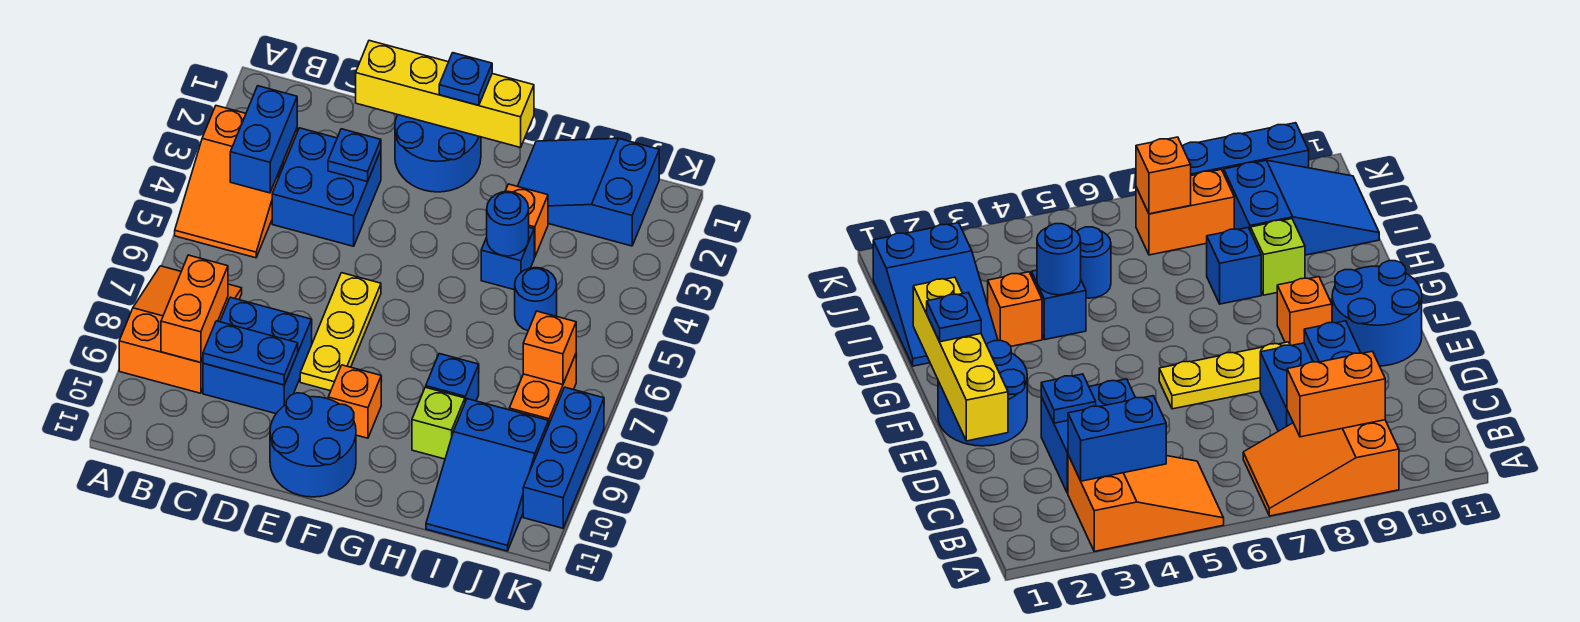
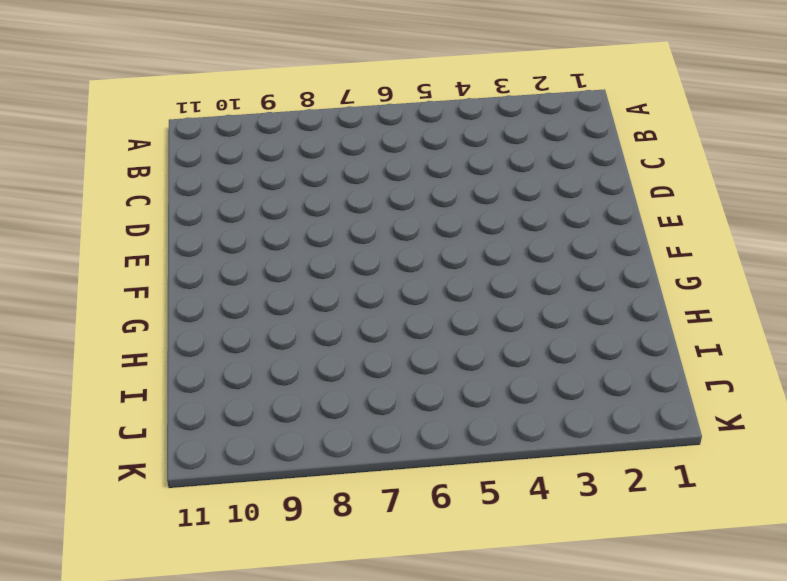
none -> orange 2x3 slope [175,106,297,258]
none -> orange 2x3 slope [119,266,242,393]
none -> blue 2x2 brick [272,128,381,246]

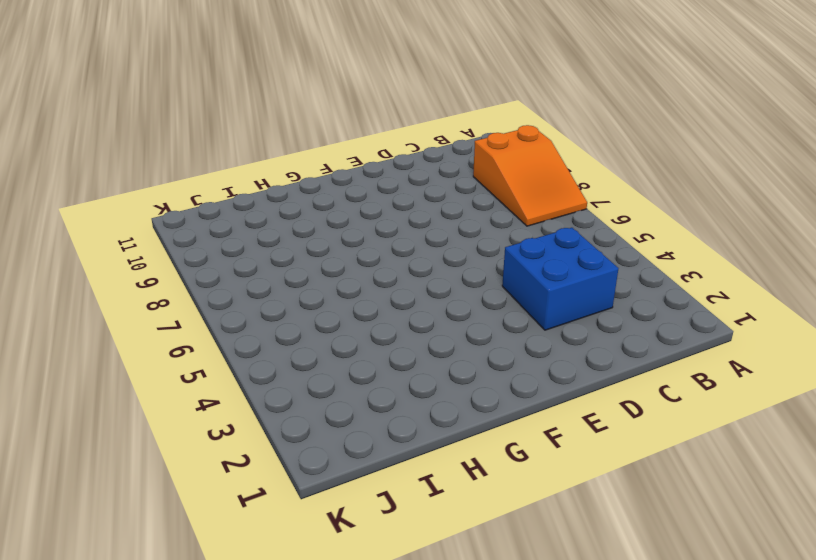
none -> orange 2x3 slope [175,106,297,258]
none -> blue 2x2 brick [203,297,312,414]
none -> blue 2x2 round brick [395,115,481,192]

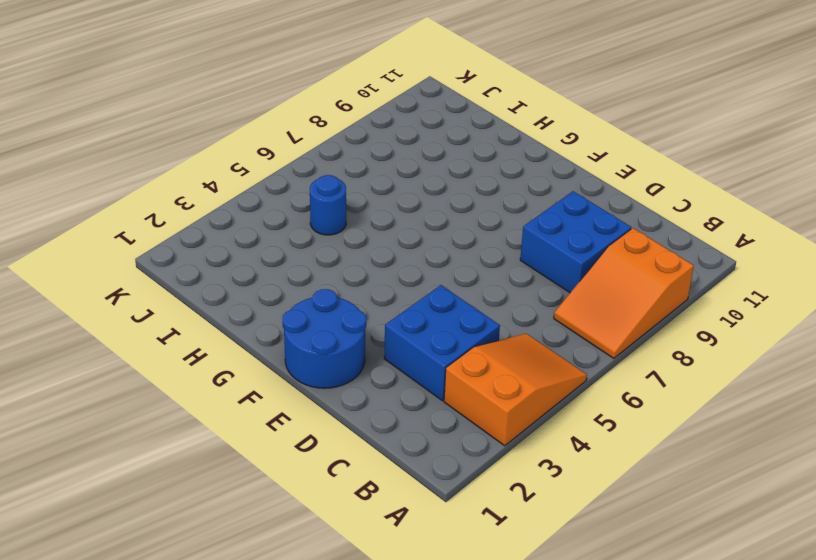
none -> yellow 1x3 plate [300,273,381,391]
none -> blue 2x2 round brick [270,393,356,497]
none -> orange 1x1 brick [328,365,381,438]

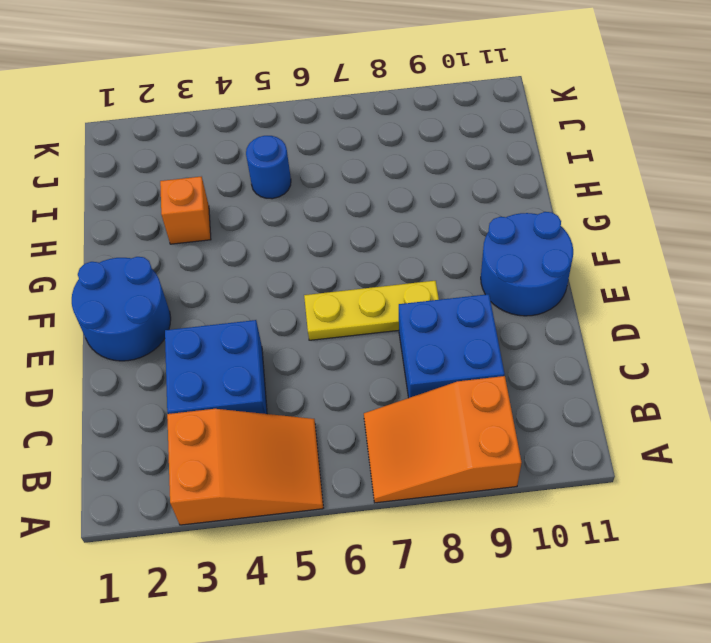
none -> orange 1x1 brick [328,365,381,438]
none -> blue 2x3 slope [518,138,659,246]
none -> blue 1x1 brick [481,227,534,290]

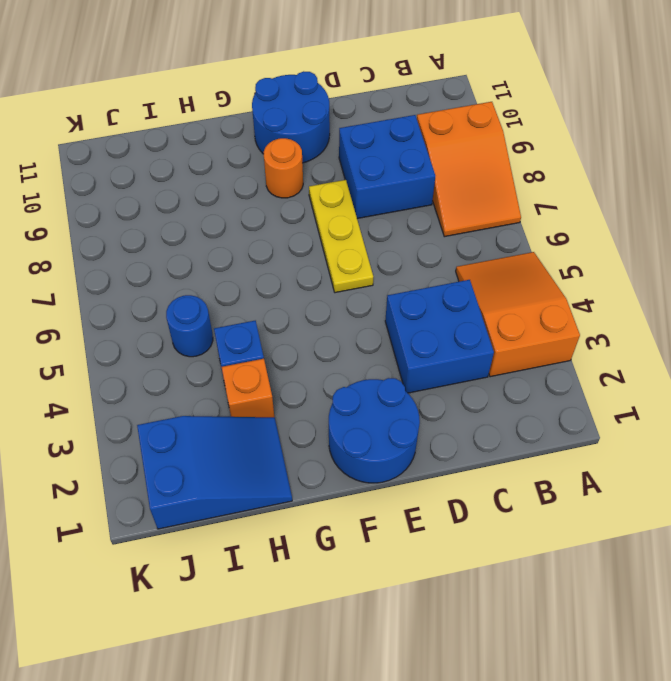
orange 1x1 round brick [264,138,303,198] -> orange 1x1 brick [328,365,381,438]
none -> blue 1x1 brick [426,354,479,402]
none -> lime 1x1 brick [412,387,465,459]
none -> blue 2x3 slope [426,399,548,551]

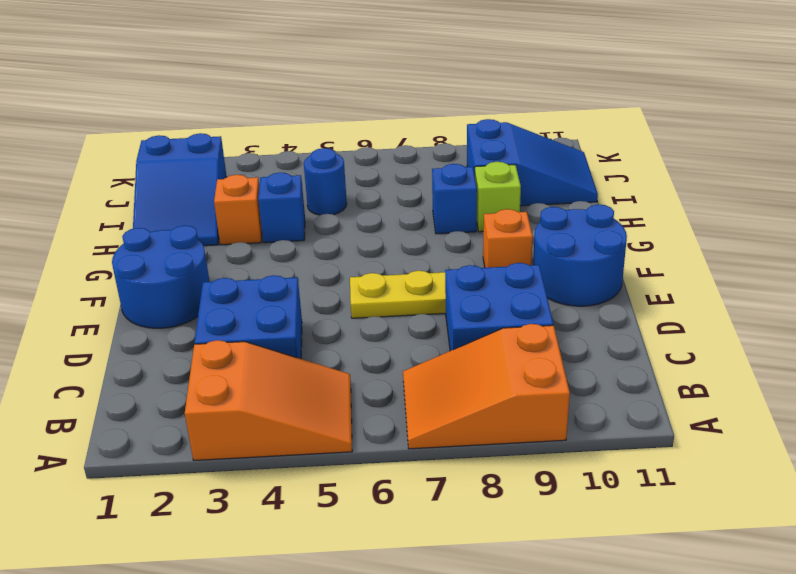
none -> orange 1x2 brick [509,354,576,426]
none -> blue 1x3 brick [523,387,604,528]
none -> blue 1x2 brick [230,86,297,193]

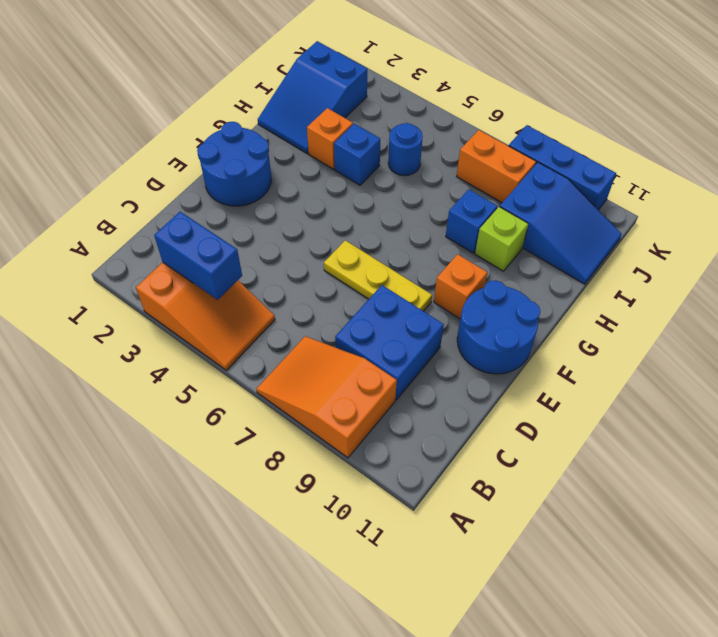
none -> blue 2x2 brick [272,128,381,246]
none -> orange 1x2 brick [161,255,228,363]
none -> blue 1x2 plate [203,321,298,385]

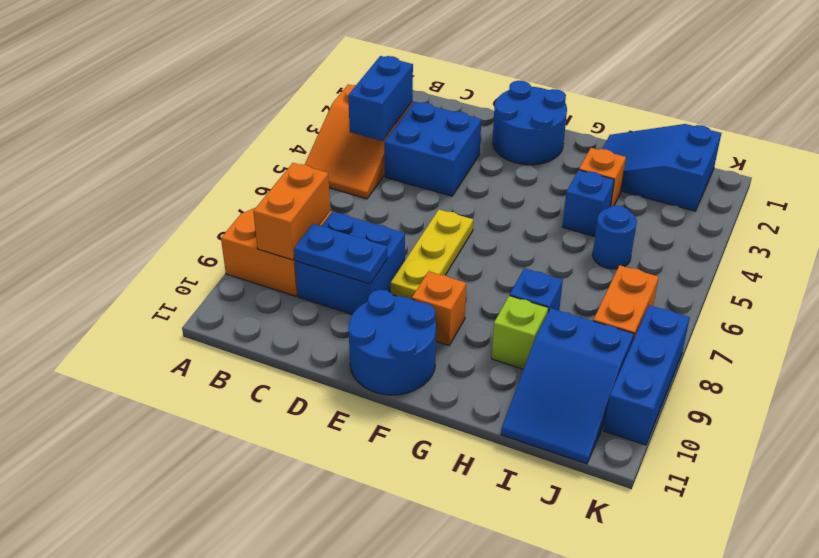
none -> yellow 1x4 brick [356,41,534,147]
none -> blue 1x1 plate [328,129,381,182]
none -> blue 1x1 round brick [487,191,529,256]

